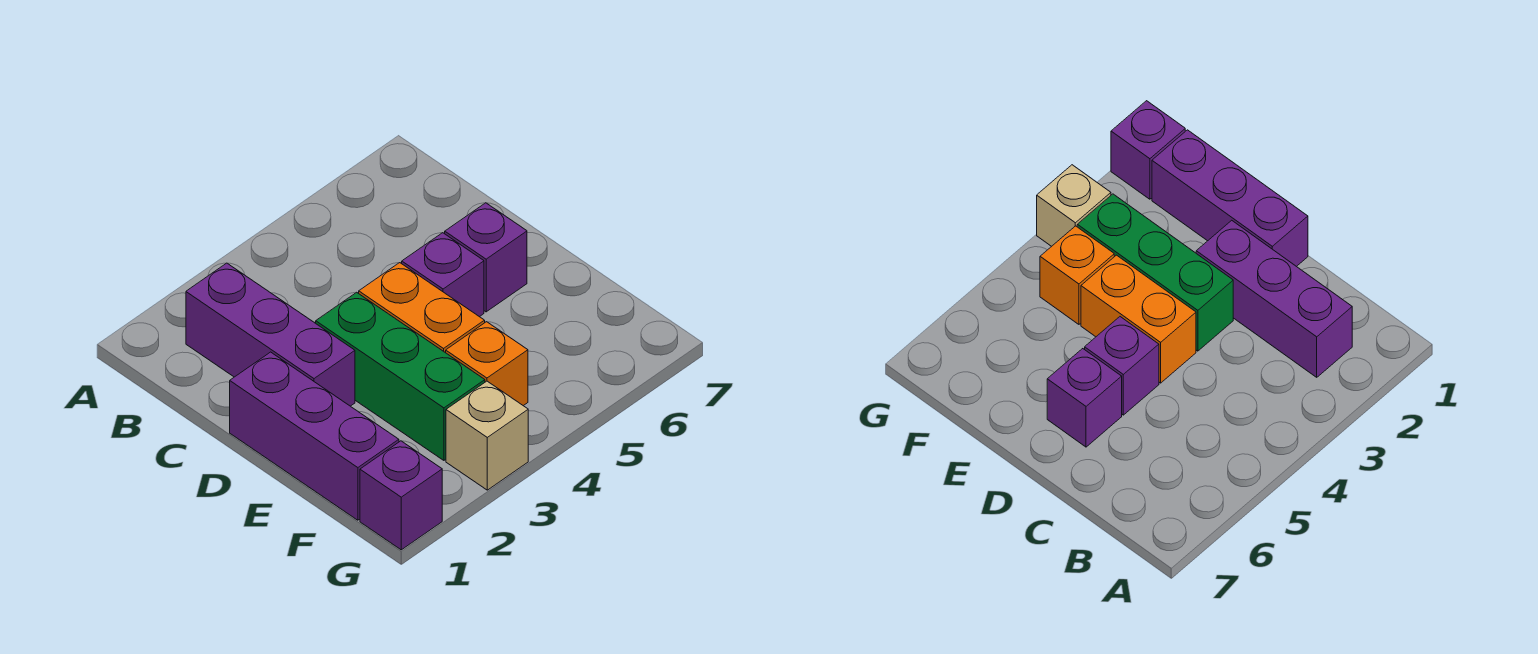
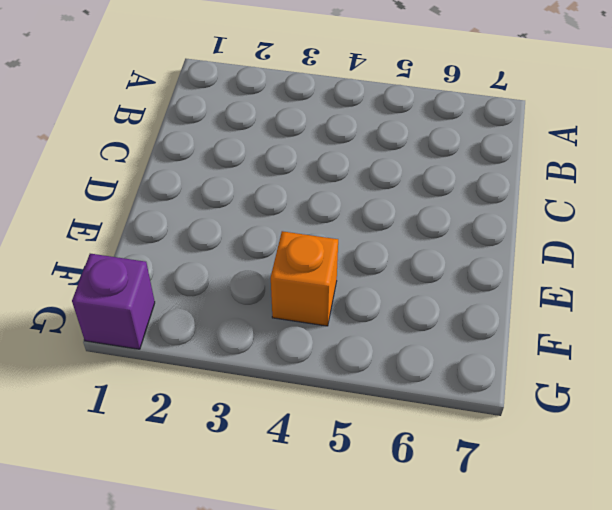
none -> purple 1x3 brick [186,263,355,406]
none -> purple 1x3 brick [230,352,399,520]

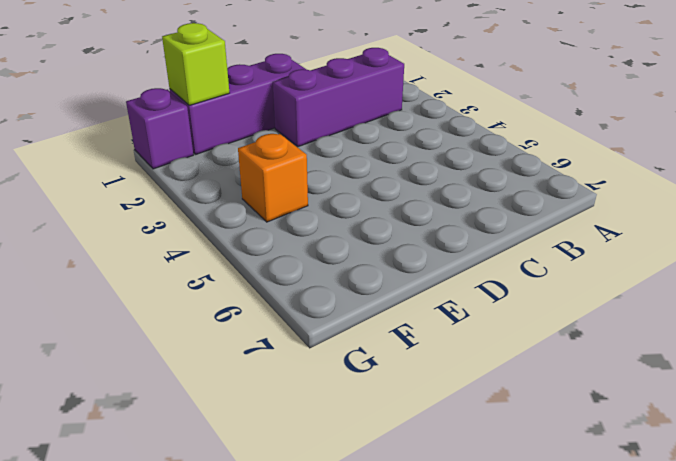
lime 1x1 brick [162,23,229,105] -> none
none -> green 1x3 brick [316,292,485,460]
none -> orange 1x2 brick [359,263,485,353]

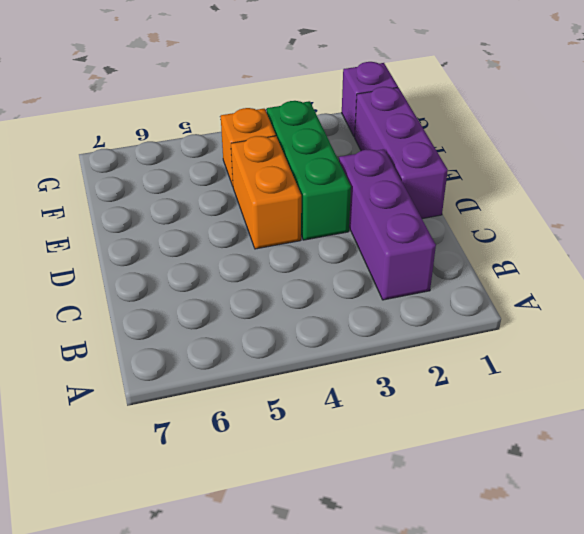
none -> purple 1x1 brick [402,233,484,317]
none -> purple 1x1 brick [445,203,527,312]

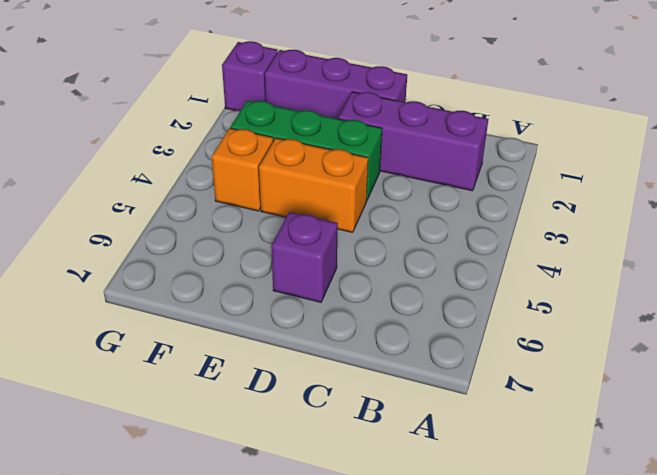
none -> purple 1x1 brick [402,233,484,317]
none -> tan 1x1 brick [446,381,528,490]

